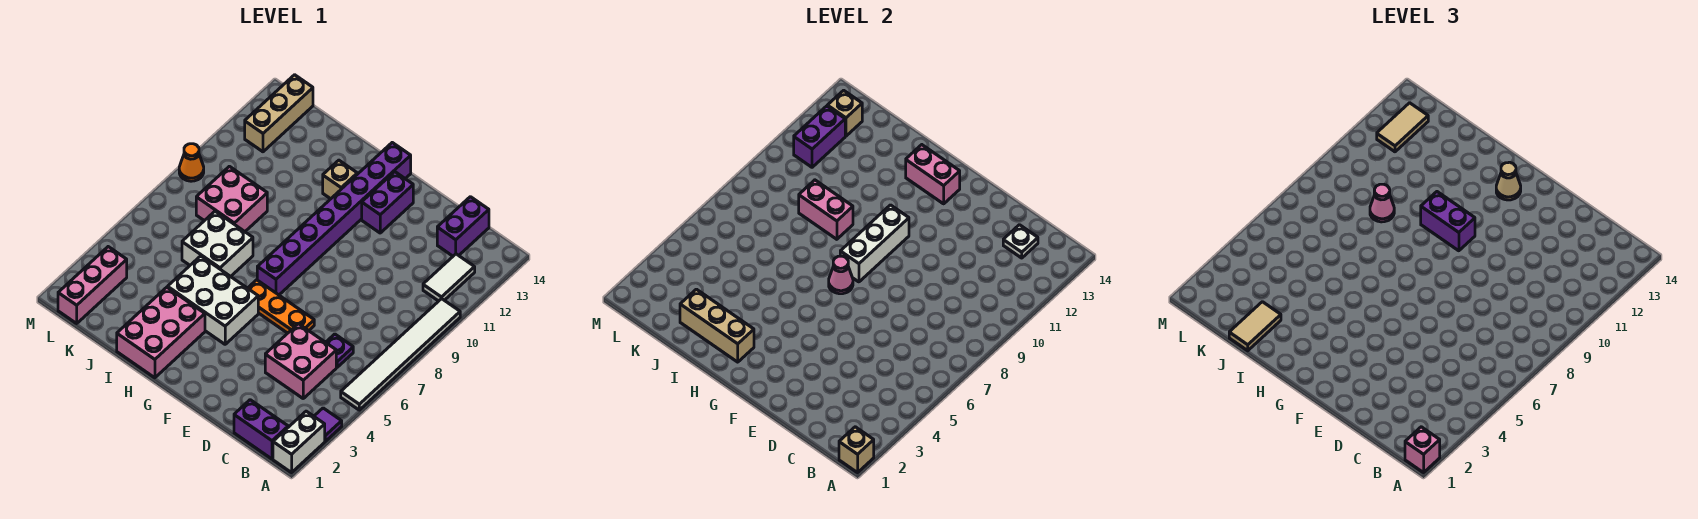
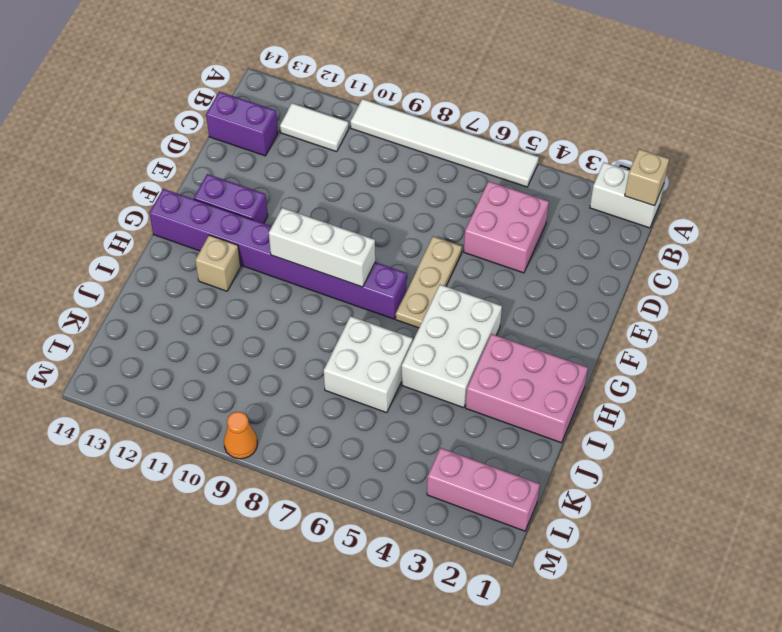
tan 1x3 plate [396,236,462,328] -> orange 1x3 plate [248,280,314,333]
none -> purple 1x1 tile [314,408,342,441]
none -> purple 1x2 brick [234,400,288,459]
none -> purple 1x1 plate [326,334,353,367]
none -> pink 2x2 brick [196,166,267,231]

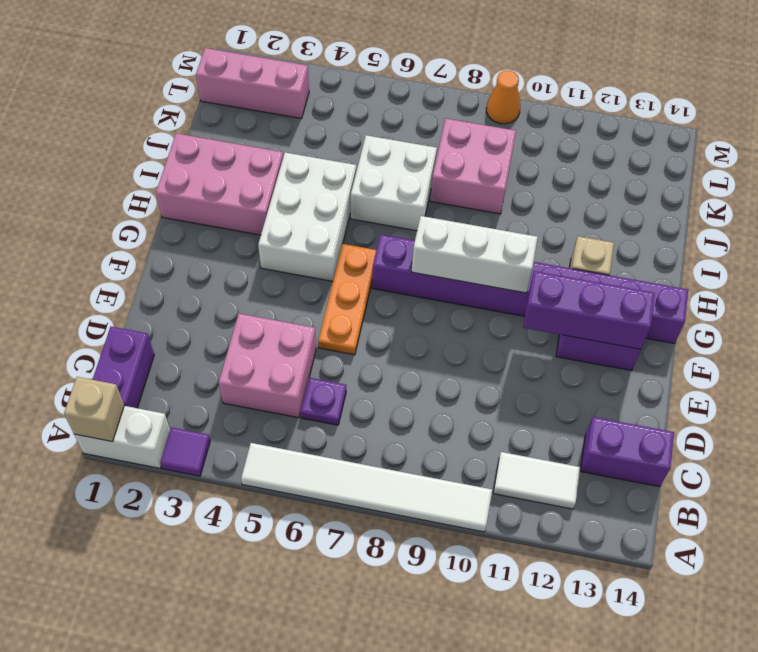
purple 1x3 brick [523,271,655,349] -> none
none -> tan 1x3 brick [245,75,313,152]
none -> white 1x1 plate [1003,225,1038,258]
none -> pink 1x1 cone [829,256,853,294]
none -> pink 1x2 brick [906,145,960,204]

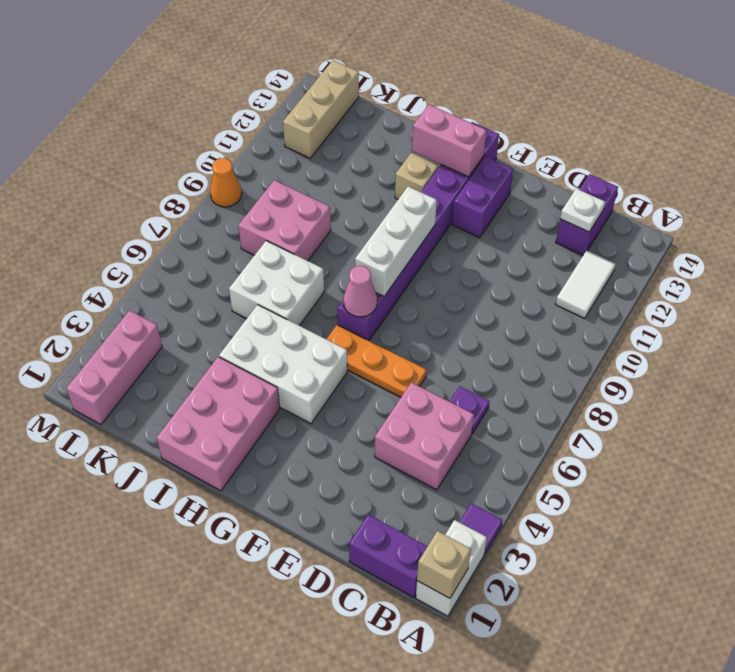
none -> white 1x6 tile [341,299,460,410]
none -> tan 1x3 brick [680,289,754,362]
none -> pink 1x2 brick [799,180,853,239]
none -> purple 1x2 brick [794,106,845,167]

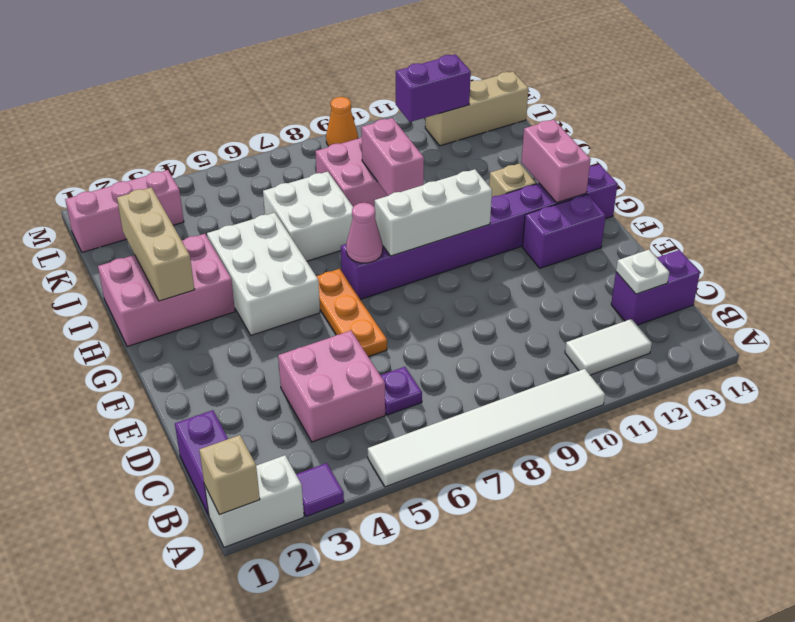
none -> tan 1x1 brick [827,90,862,136]
none -> pink 1x1 brick [1405,427,1440,473]
none -> purple 1x2 brick [1421,192,1475,251]
none -> tan 1x1 cone [1496,162,1521,200]

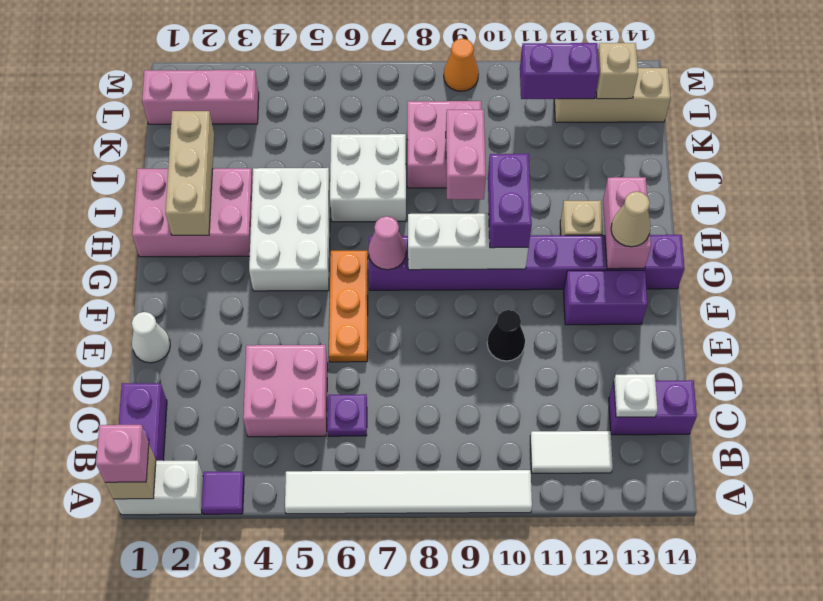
white 1x1 cone [132,312,170,363] -> none
black 1x1 cone [487,310,525,361] -> none
none -> tan 1x2 tile [1229,302,1281,351]
none -> pink 1x1 cone [1370,184,1394,222]
none -> tan 1x2 tile [1377,103,1428,152]

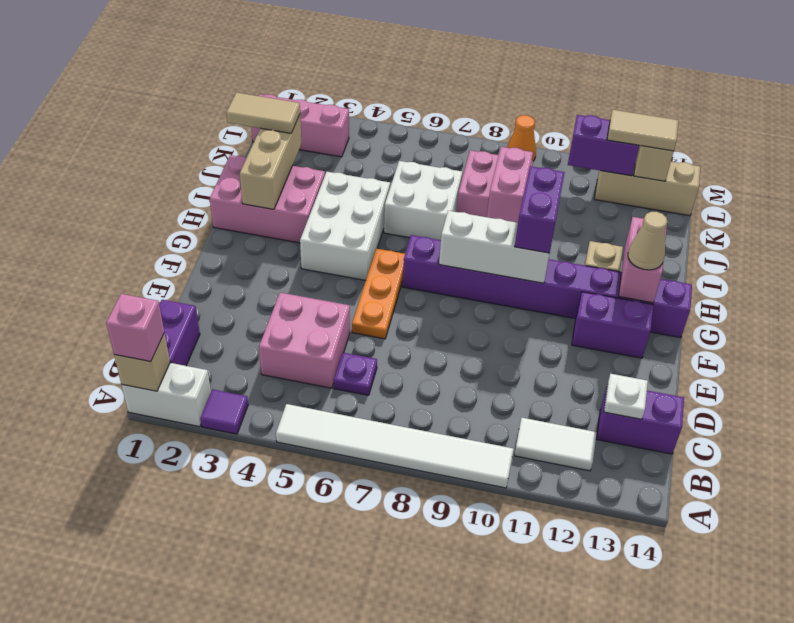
none -> pink 1x1 cone [829,256,853,294]
none -> pink 1x1 cone [1370,184,1394,222]

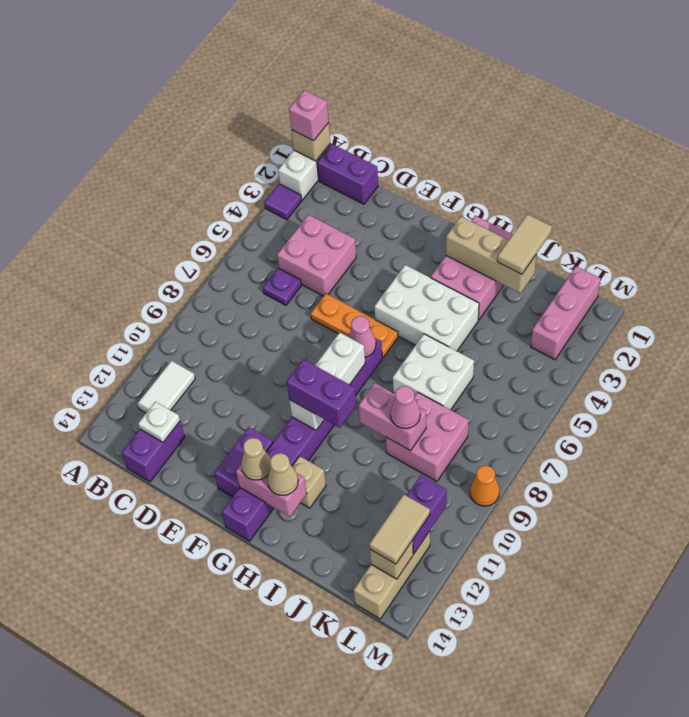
tan 1x1 cone [267,453,298,496] -> none
none -> white 1x6 tile [341,299,460,410]

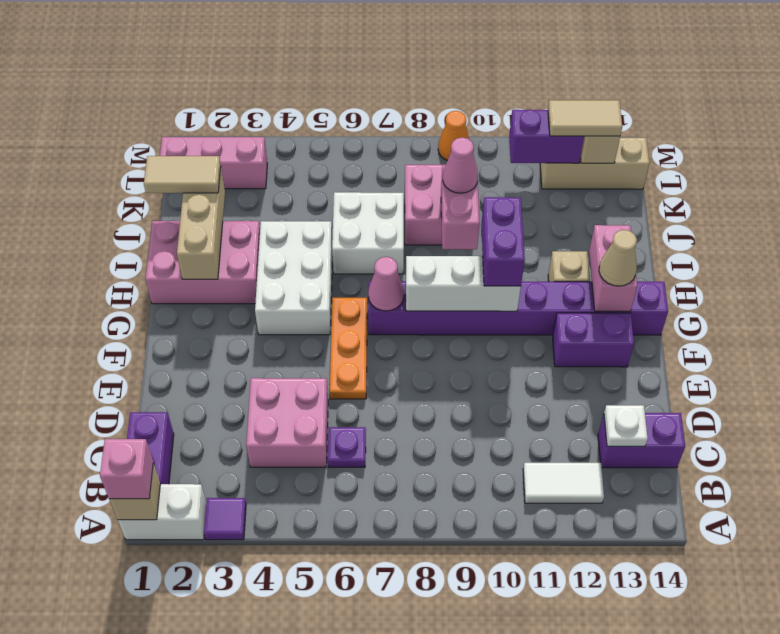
none -> white 1x6 tile [341,299,460,410]

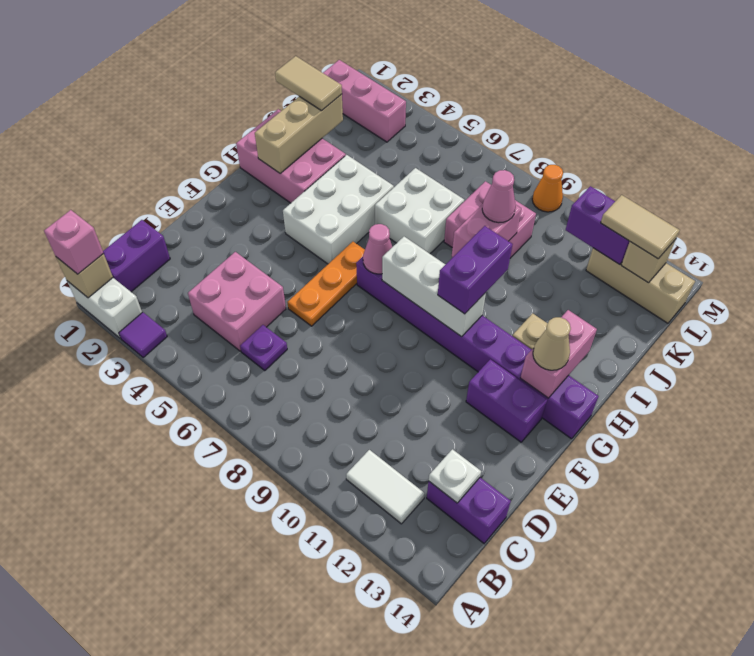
none -> white 1x6 tile [341,299,460,410]

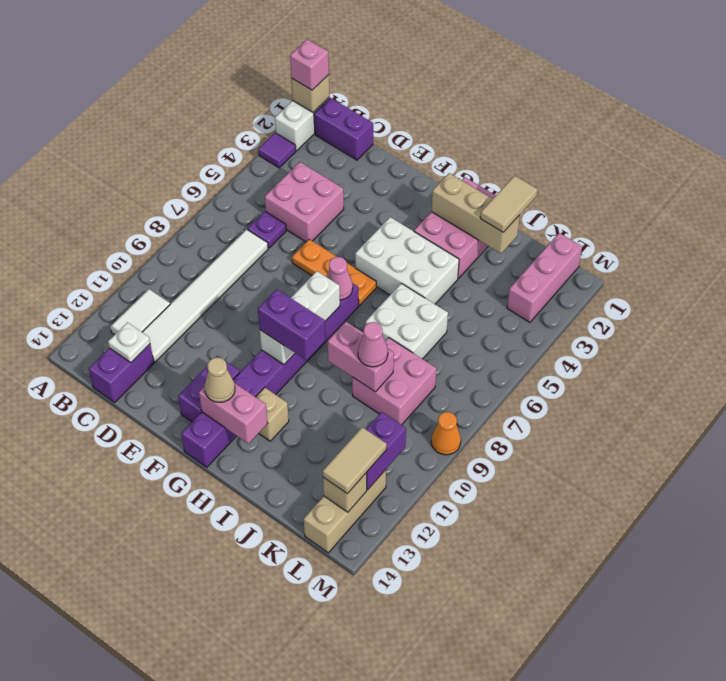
white 1x6 tile [142,229,268,362] -> white 1x6 tile moved to [341,299,460,410]

